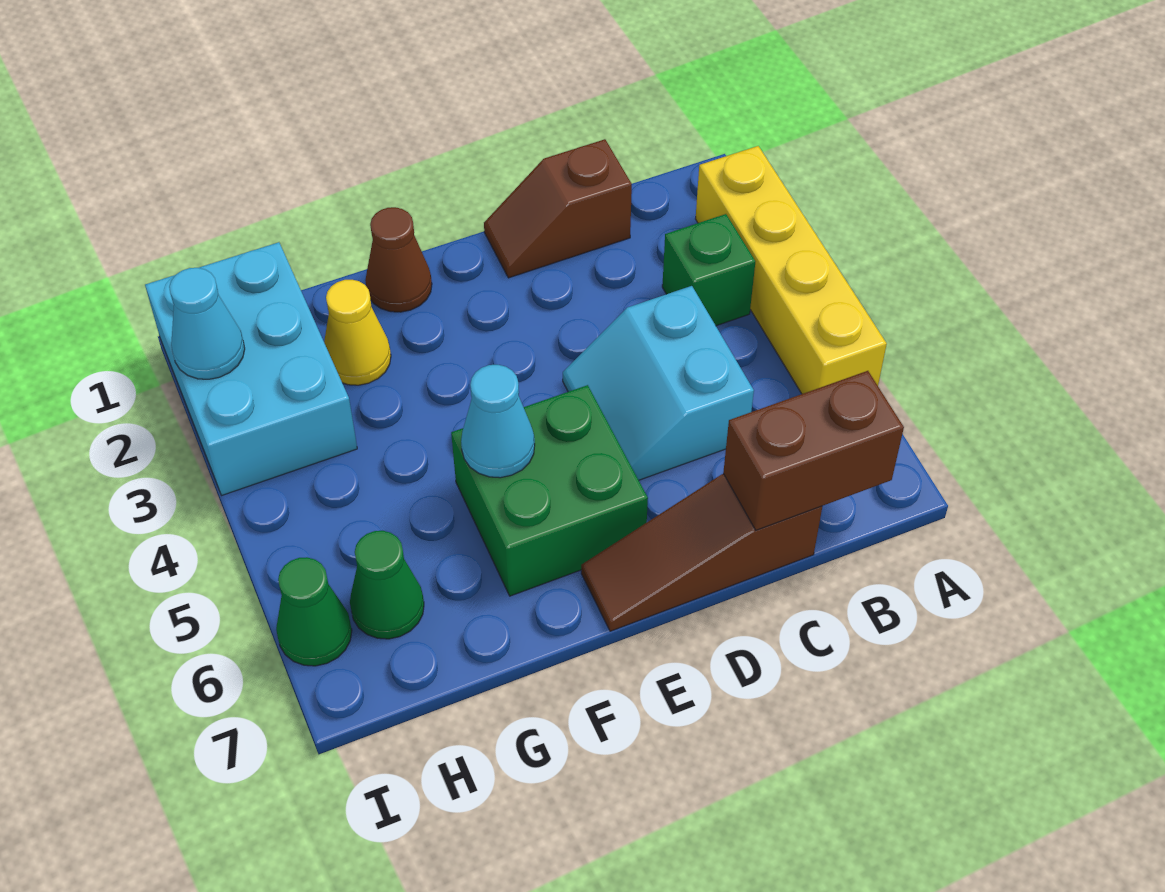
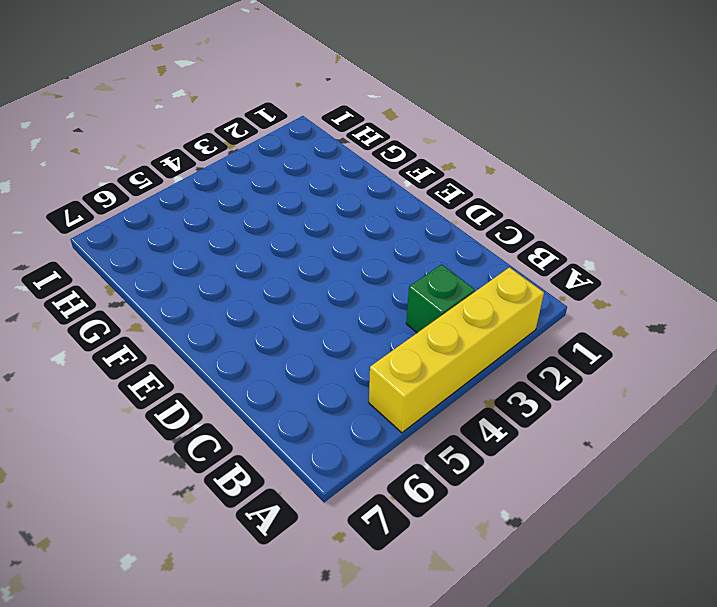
none -> brown 1x2 slope [484,139,632,278]
none -> cyan 2x2 slope [563,286,754,480]
none -> brown 1x3 slope [581,474,822,631]

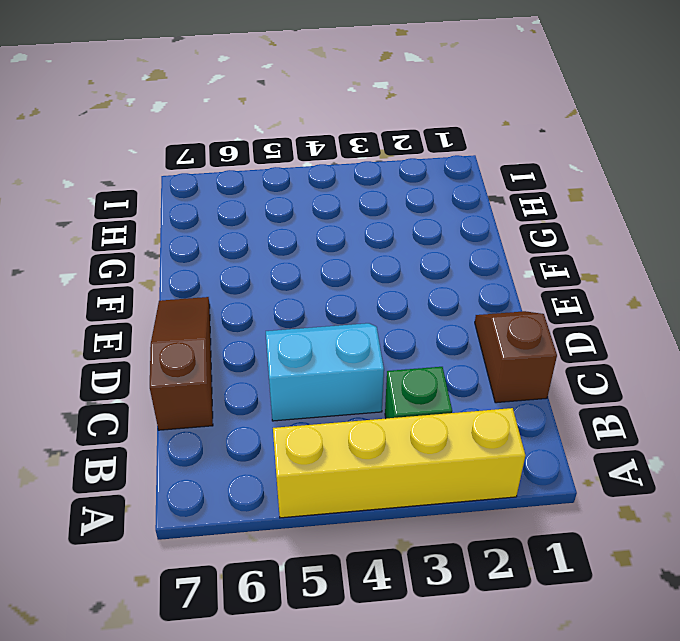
none -> green 2x2 brick [451,385,648,596]
none -> brown 1x1 cone [365,207,432,312]
none -> yellow 1x1 cone [324,280,391,385]

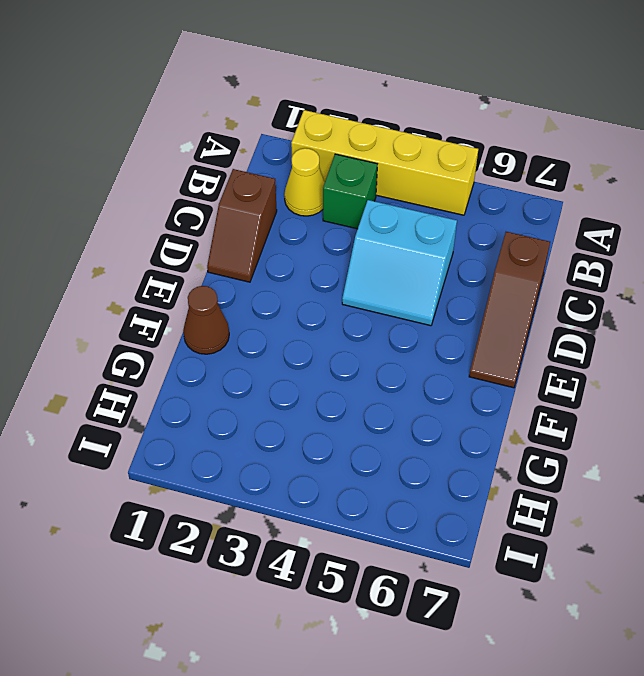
yellow 1x1 cone [284,148,325,216] -> yellow 1x1 cone moved to [324,280,391,385]
none -> green 2x2 brick [451,385,648,596]
none -> cyan 2x3 brick [145,242,357,495]
none -> green 1x1 cone [350,531,424,639]

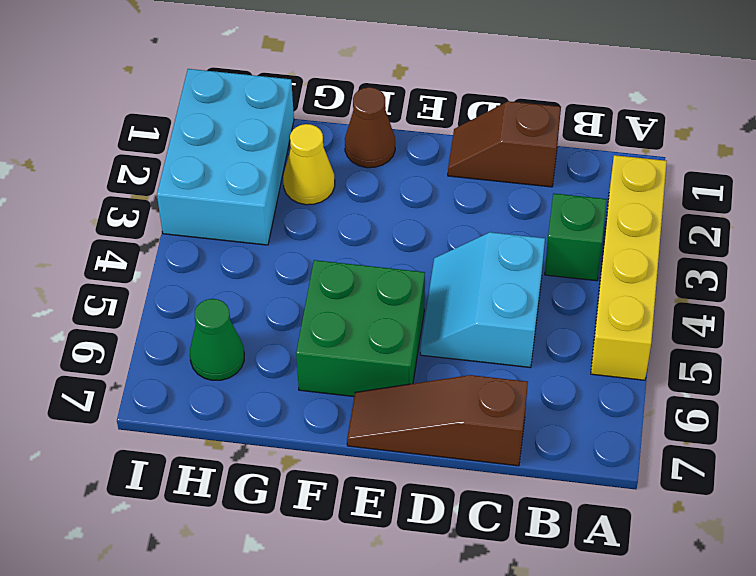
none -> green 1x1 cone [276,557,352,666]
none -> brown 1x2 brick [723,371,904,530]
none -> cyan 1x1 cone [461,365,535,478]

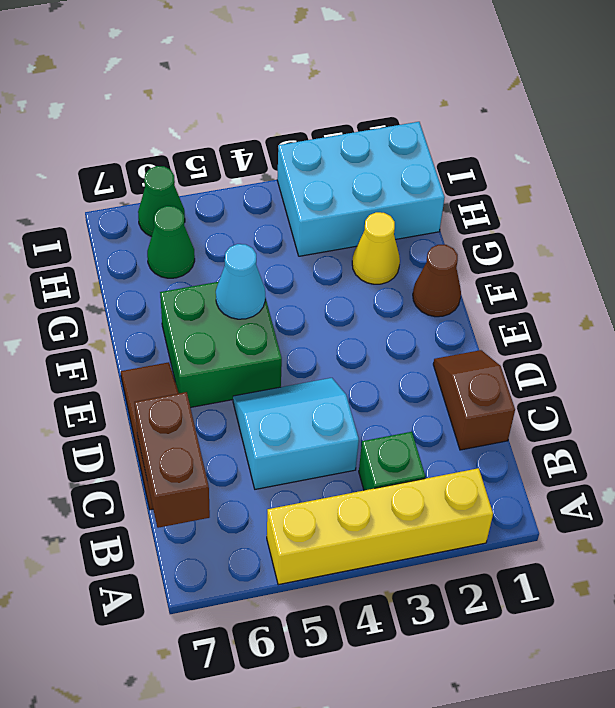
none -> cyan 1x1 cone [169,268,245,379]

